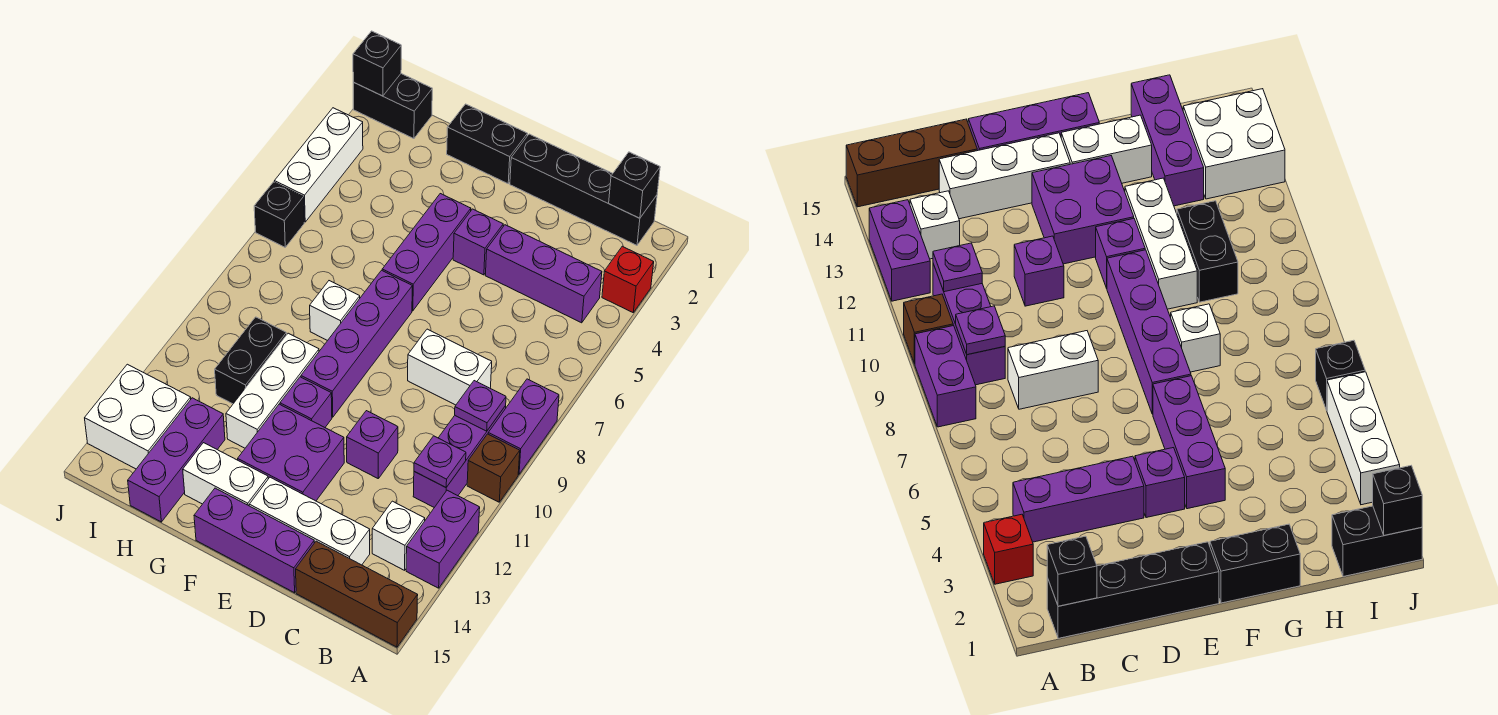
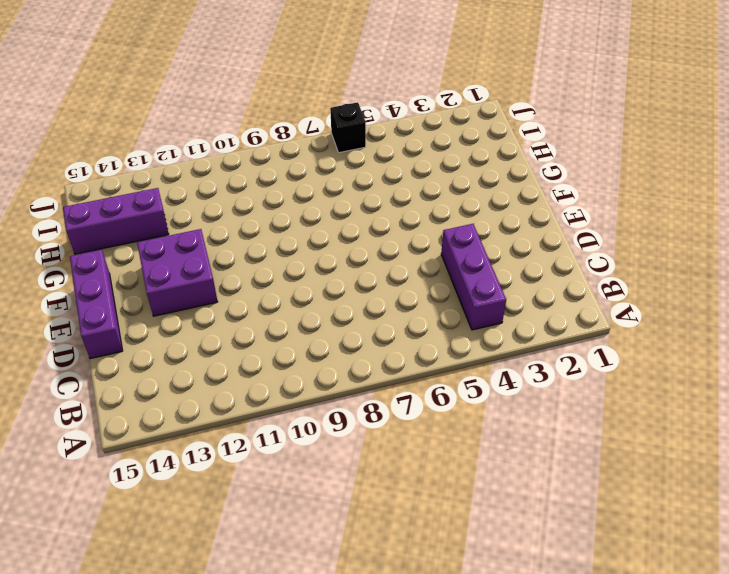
none -> red 1x1 brick [602,246,654,312]
none -> purple 1x2 brick [488,379,559,474]
none -> brown 1x1 brick [467,434,520,502]
none -> purple 1x2 brick [406,490,480,588]

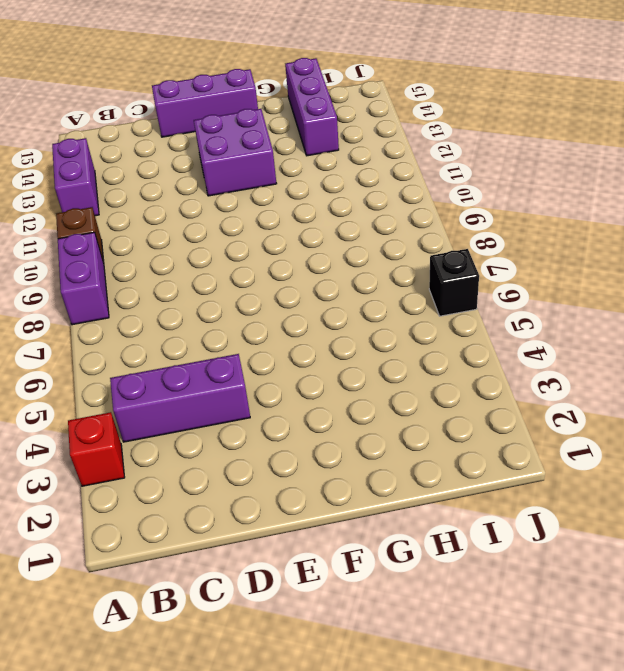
none -> brown 1x3 brick [296,541,418,647]
none -> black 1x4 brick [510,134,657,245]
none -> purple 1x3 brick [413,406,506,508]
none -> white 1x1 brick [372,501,425,570]

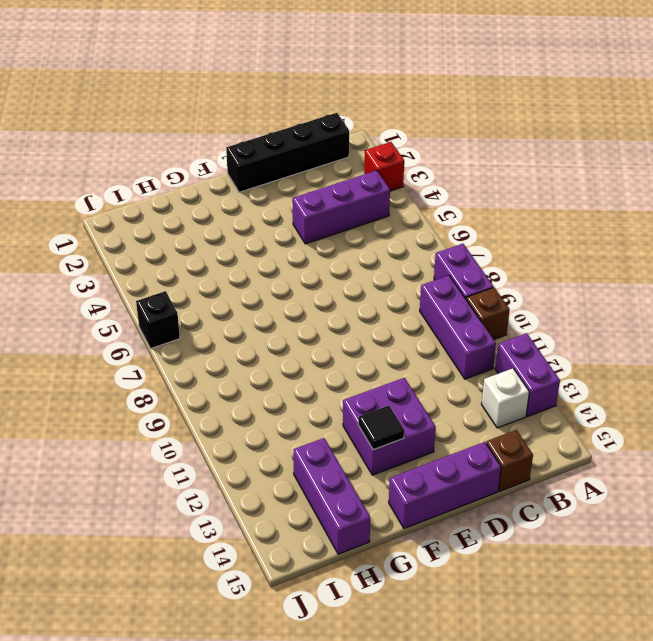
brown 1x1 brick [486,430,533,491] -> brown 1x3 brick [296,541,418,647]
black 1x1 tile [358,406,404,450] -> none
none -> white 1x2 brick [408,329,492,405]
none -> white 1x3 brick [249,477,370,565]
none -> purple 1x1 brick [347,411,398,478]
none -> purple 1x1 brick [453,209,503,275]

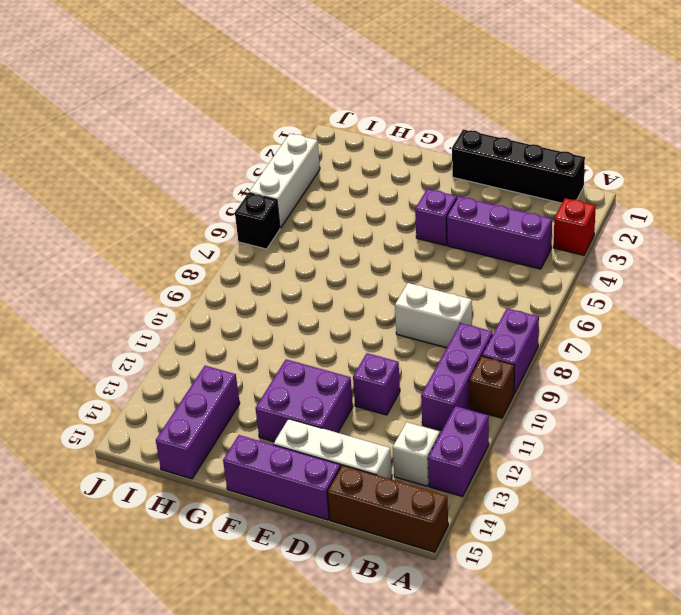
none -> black 1x2 brick [447,104,527,184]
none -> purple 1x3 brick [382,194,471,311]
none -> purple 1x4 brick [301,270,412,417]
none -> purple 1x1 brick [280,377,332,427]

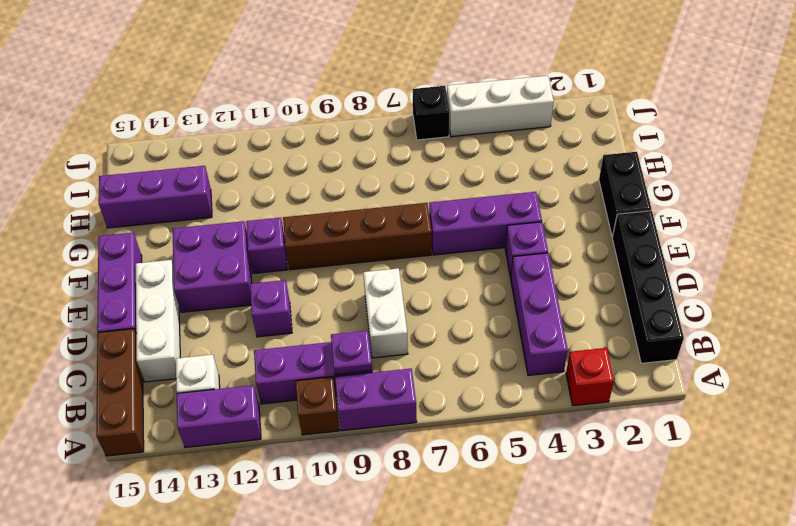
brown 1x4 brick [283,203,432,270] -> purple 1x4 brick [301,270,412,417]
none -> white 1x2 brick [183,443,268,506]
none -> white 1x1 brick [310,281,360,341]
none -> white 1x3 brick [226,333,319,448]
none -> black 1x2 brick [215,317,287,404]

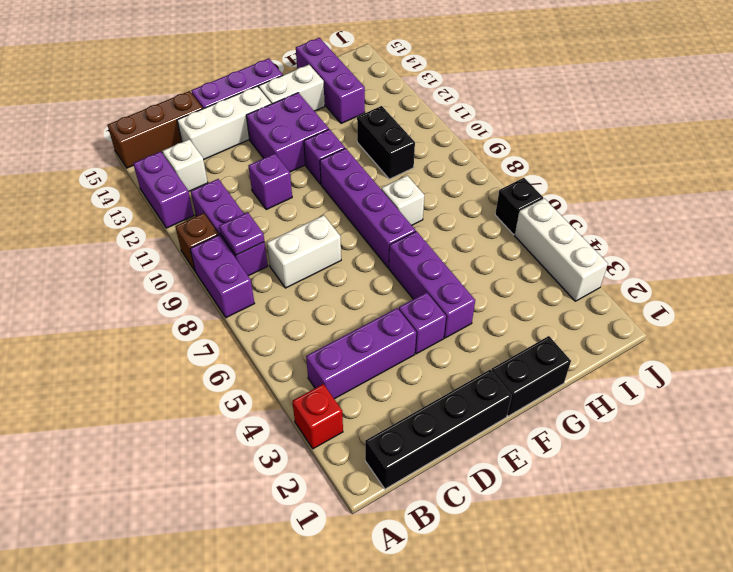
none -> white 1x3 brick [226,333,319,448]
none -> black 1x2 brick [353,74,432,139]
none -> white 2x2 brick [85,364,191,469]
none -> black 1x1 brick [609,152,660,218]

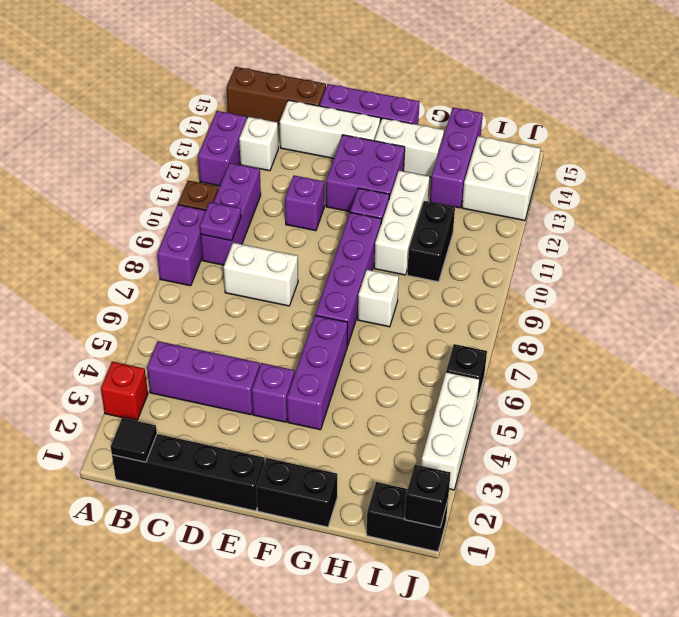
black 1x1 tile [111,418,157,462] -> black 1x1 brick [609,152,660,218]
none -> purple 1x1 plate [414,436,466,487]

